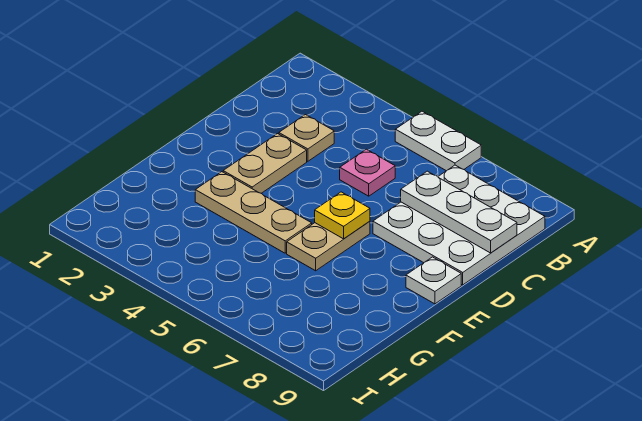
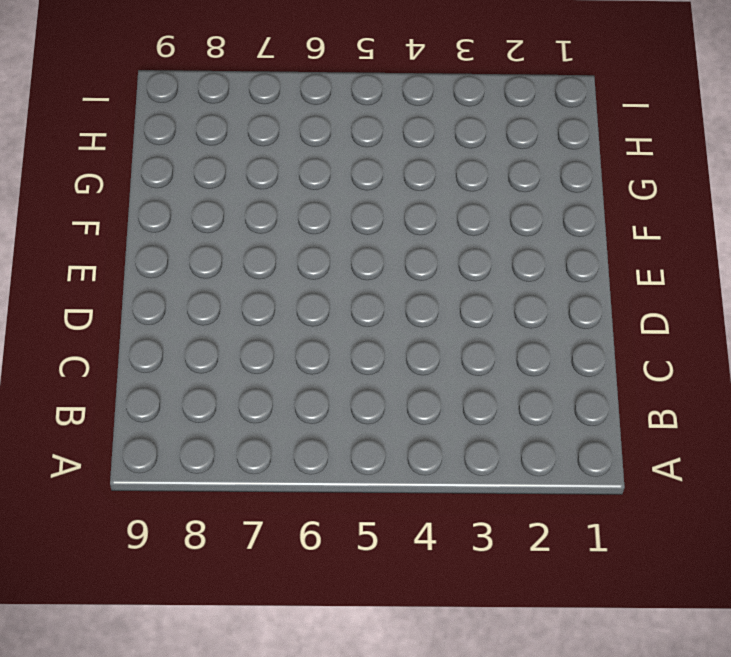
none -> white 1x2 plate [395,111,481,171]
none -> white 3x3 plate [373,165,545,285]

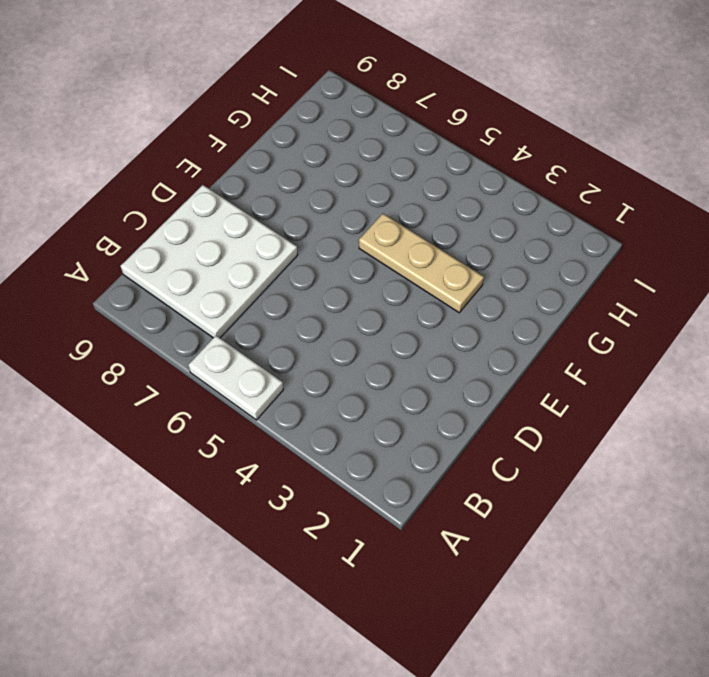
none -> tan 1x1 plate [279,115,334,161]
none -> pink 1x1 plate [340,149,395,196]

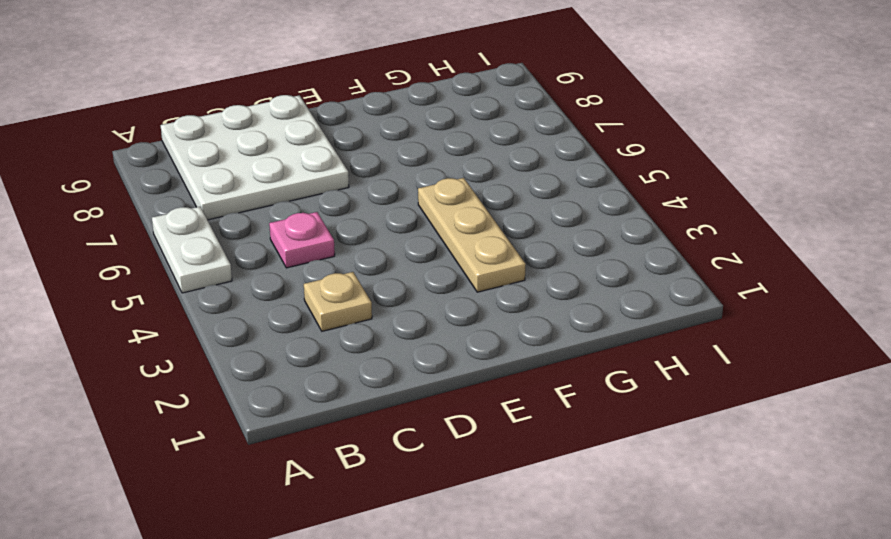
none -> tan 1x2 plate [223,134,307,193]
none -> tan 1x2 plate [287,221,370,271]

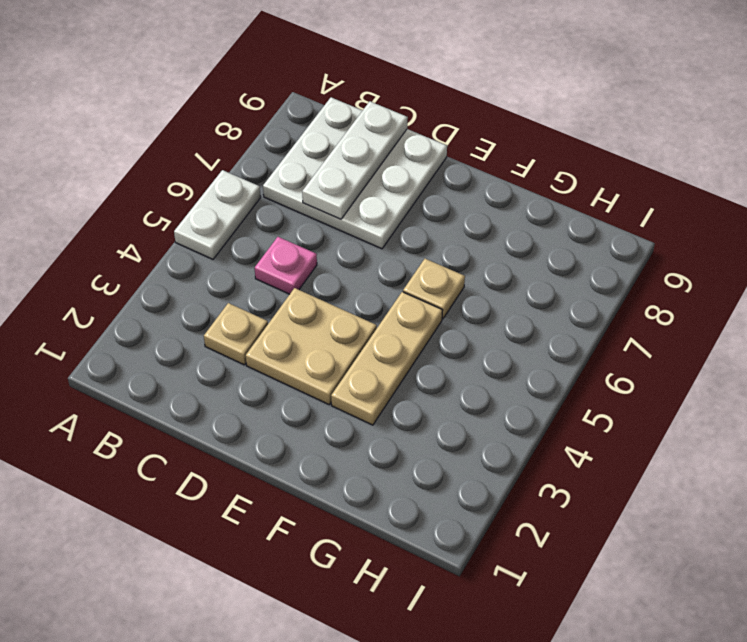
tan 2x2 plate [246,288,377,405] -> tan 1x2 plate [223,134,307,193]
tan 1x1 plate [403,259,465,319] -> tan 1x2 plate [287,221,370,271]
none -> white 1x1 plate [406,257,461,304]
none -> yellow 1x1 plate [315,192,370,239]

